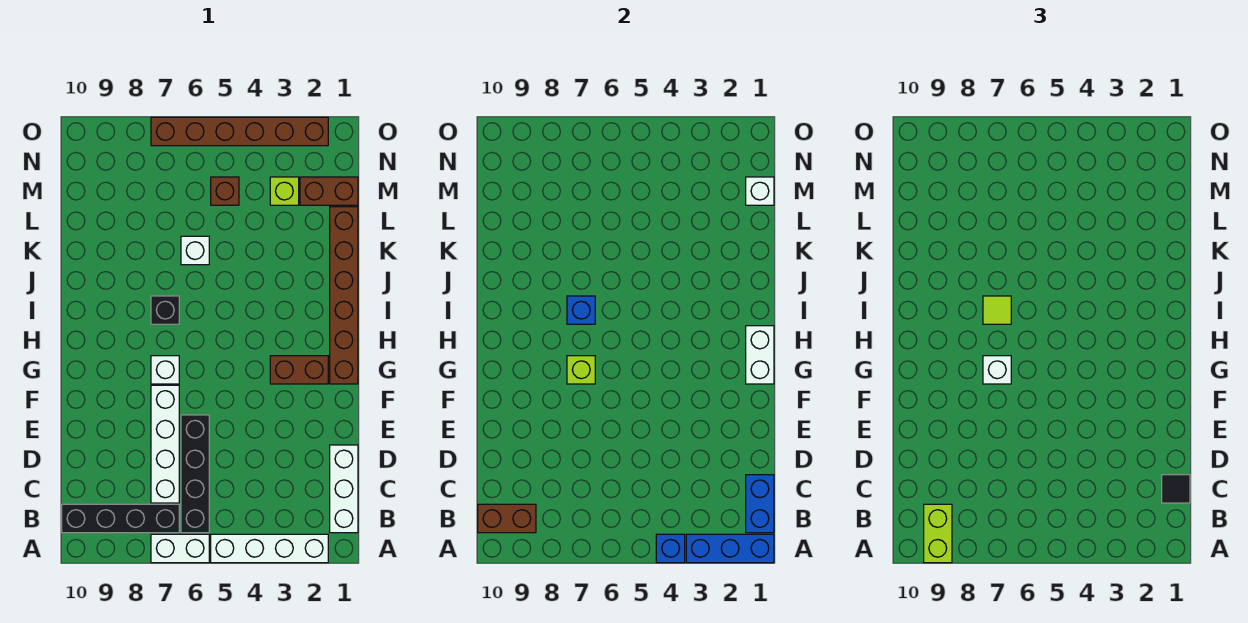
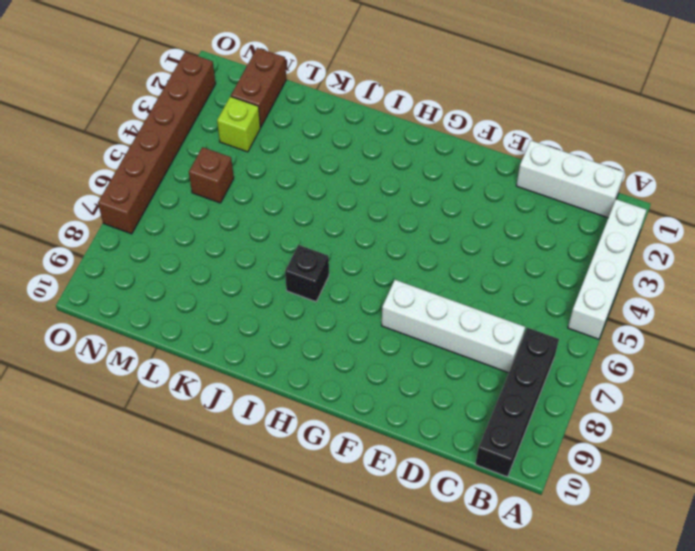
none -> white 1x2 brick [151,534,209,563]
none -> black 1x4 brick [181,415,209,533]
none -> brown 1x6 brick [330,207,358,384]

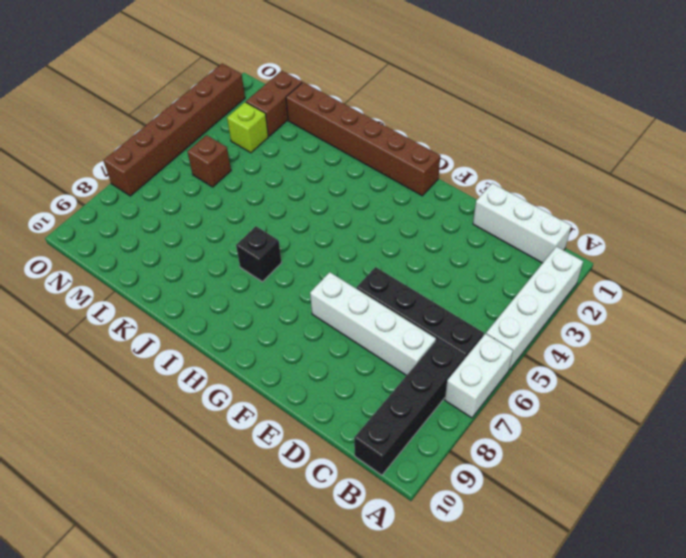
none -> brown 1x2 brick [270,356,328,384]
none -> white 1x1 brick [151,356,179,384]
none -> white 1x1 brick [181,236,209,265]

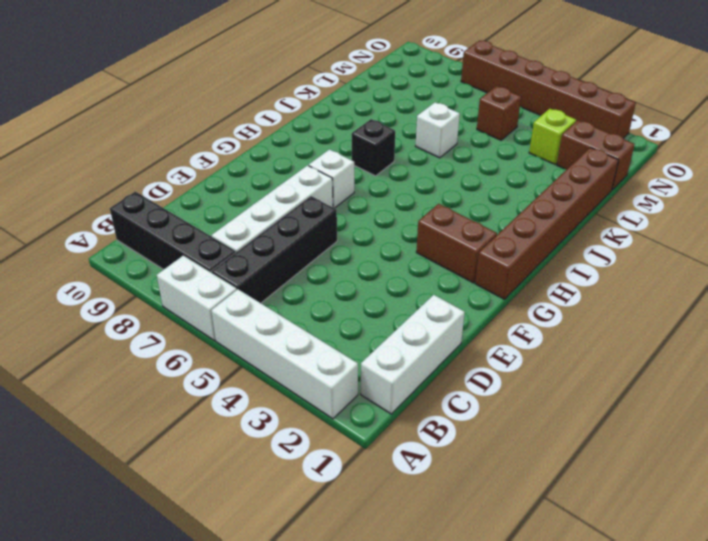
none -> blue 1x3 brick [686,534,774,563]
none -> blue 1x1 brick [656,534,685,563]
none -> blue 1x2 brick [746,475,774,533]

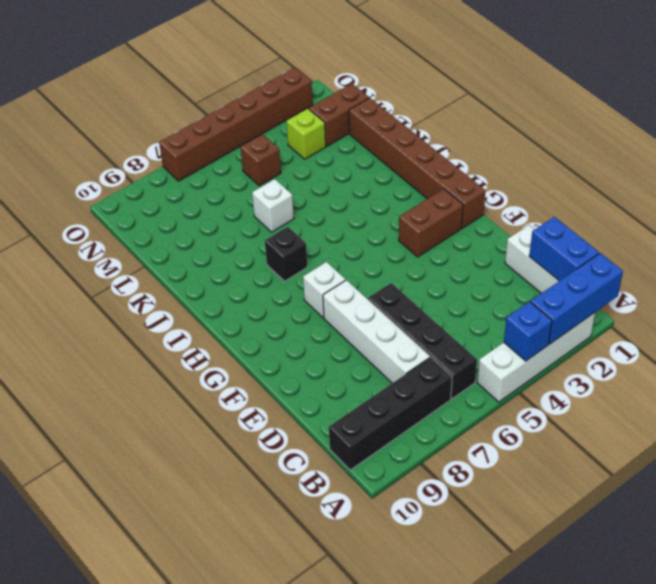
none -> white 1x2 brick [151,534,209,563]
none -> brown 1x2 brick [478,504,536,533]
none -> white 1x2 brick [746,326,774,384]

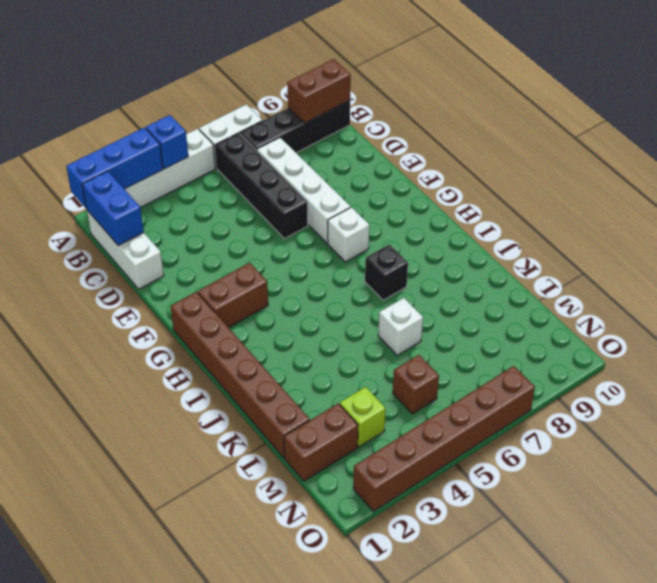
none -> white 1x2 brick [746,326,774,384]
none -> lime 1x1 brick [567,356,595,384]
none -> blue 1x1 brick [567,296,595,324]

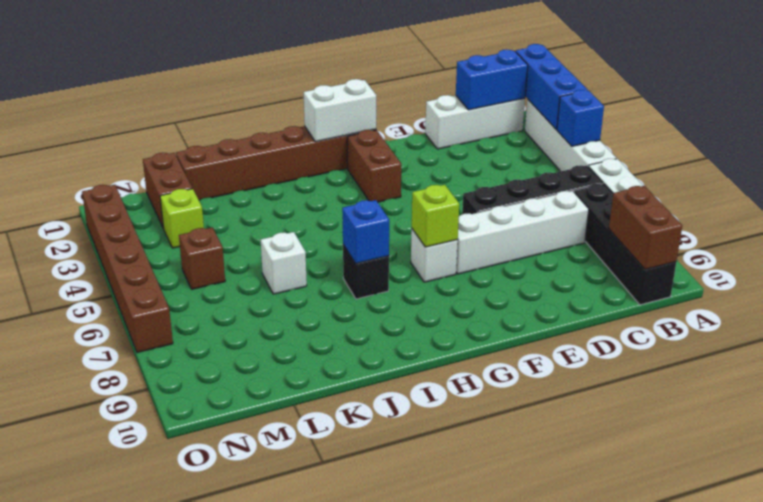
none -> white 1x1 brick [746,177,774,205]
none -> lime 1x2 brick [924,504,952,563]
none -> black 1x1 tile [1162,475,1190,503]

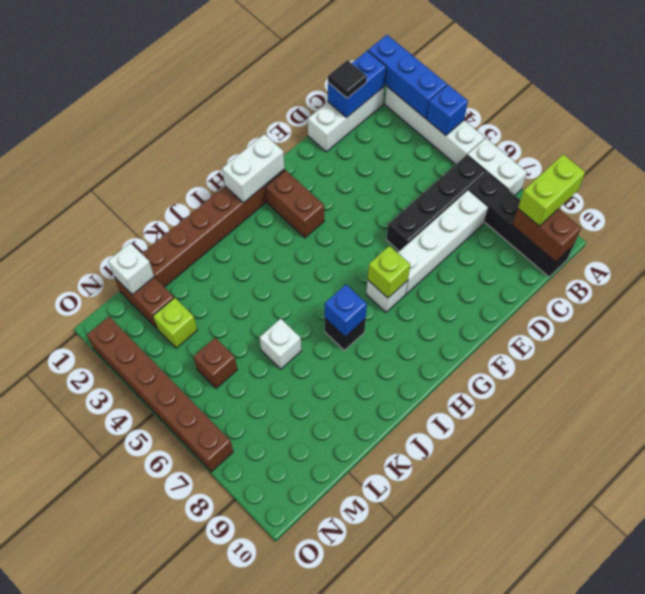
none -> white 1x1 brick [983,356,1011,384]
none -> lime 1x1 tile [983,296,1011,324]

